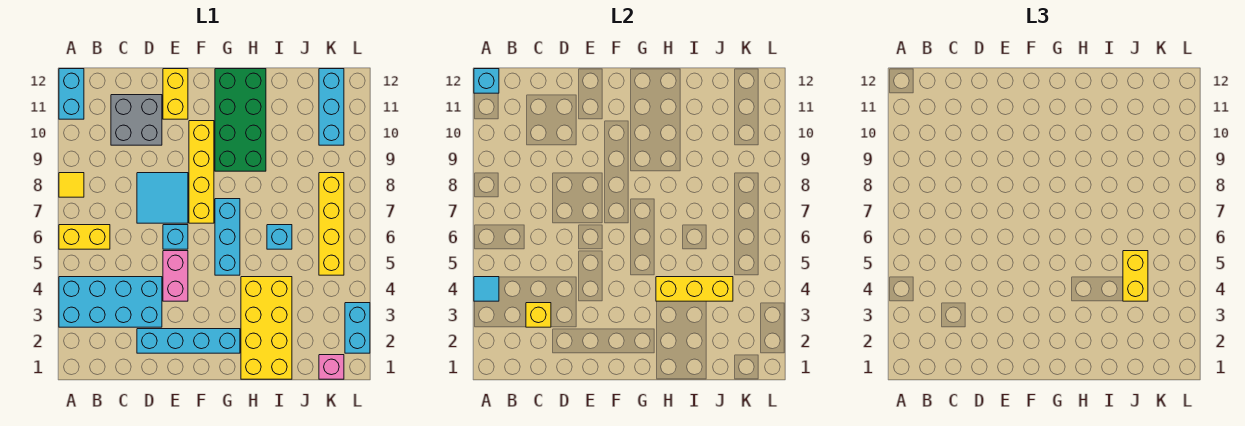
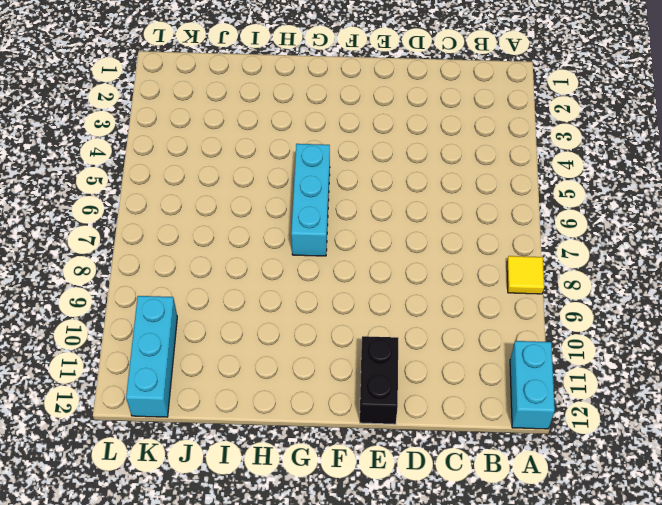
black 1x2 brick [360,336,398,424] -> yellow 1x2 brick [163,69,188,119]
none -> cyan 2x4 brick [59,277,162,327]
none -> yellow 1x2 brick [59,225,110,249]
none -> grey 2x2 brick [111,95,162,145]

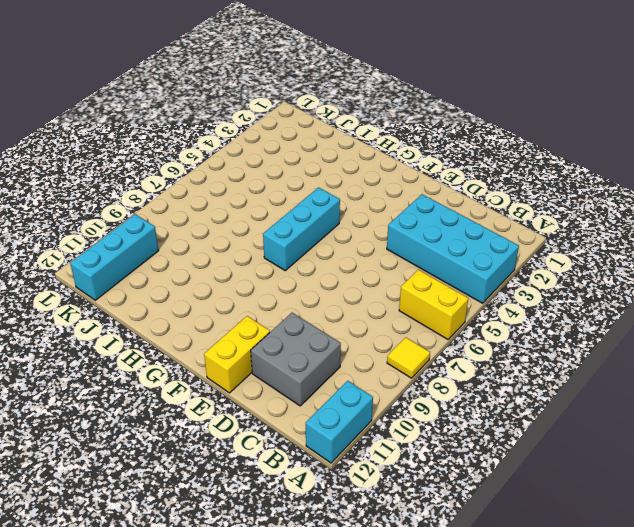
none -> cyan 1x4 brick [137,329,240,353]
none -> cyan 2x2 tile [137,173,188,223]
none -> pink 1x2 brick [163,251,188,301]

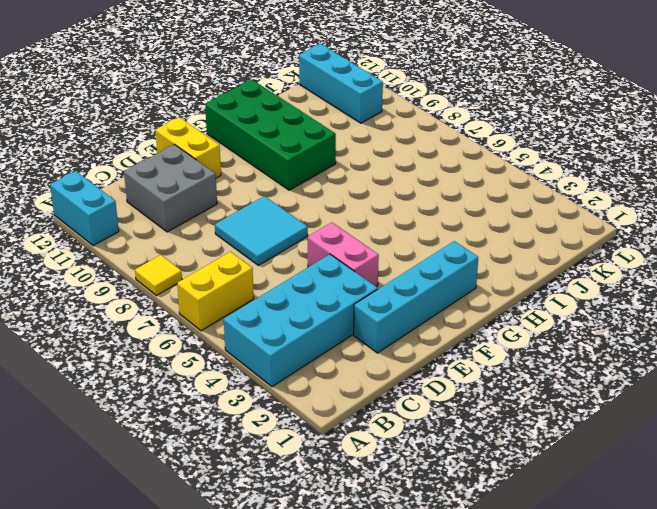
none -> cyan 1x1 brick [163,225,188,249]
none -> yellow 1x4 brick [189,121,214,223]
none -> cyan 1x3 brick [215,199,240,275]

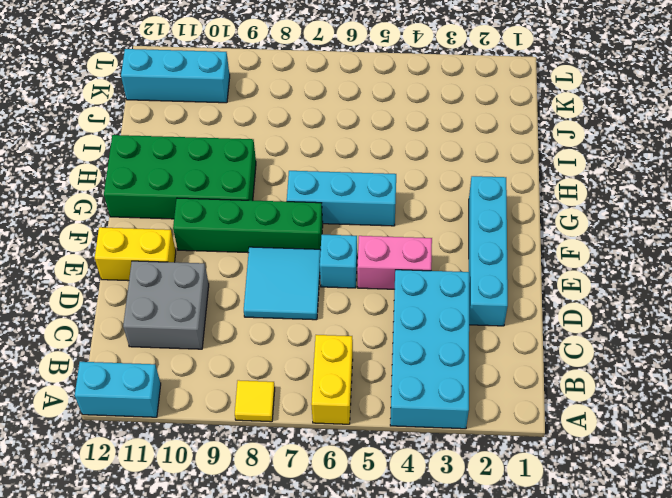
green 1x4 brick [173,198,323,253] -> yellow 1x4 brick [189,121,214,223]
none -> yellow 2x4 brick [241,277,292,379]
none -> cyan 1x1 brick [267,225,292,249]
none -> pink 1x1 brick [319,355,344,379]

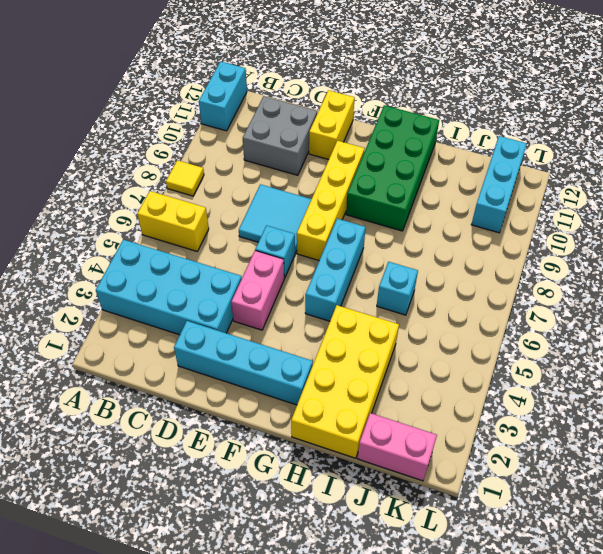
pink 1x2 brick [357,413,437,481] -> pink 1x1 brick [319,355,344,379]
none -> yellow 1x4 brick [319,173,344,275]
none -> cyan 1x2 brick [345,303,370,353]
none -> cyan 1x1 tile [474,277,499,301]

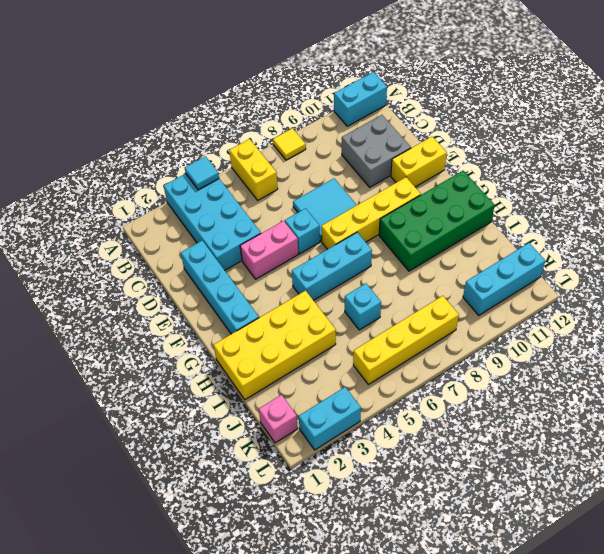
none -> cyan 1x1 brick [474,69,499,93]
none -> yellow 1x1 brick [526,303,551,327]
none -> yellow 1x3 brick [656,277,733,301]

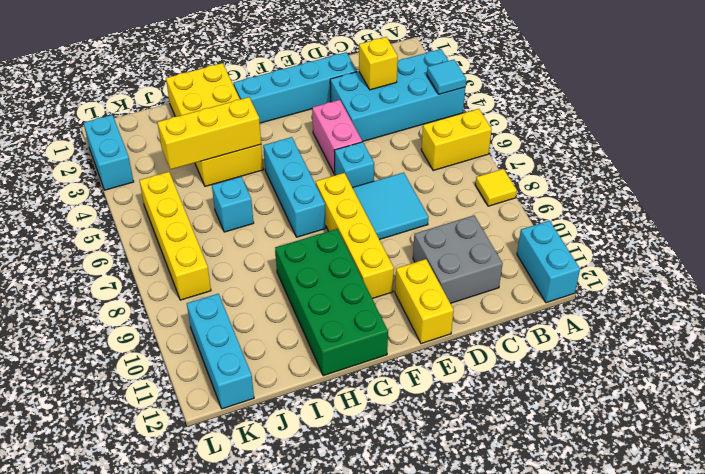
none -> pink 1x1 brick [319,355,344,379]
none -> cyan 1x1 brick [474,69,499,93]
none -> yellow 1x2 brick [1123,251,1148,301]

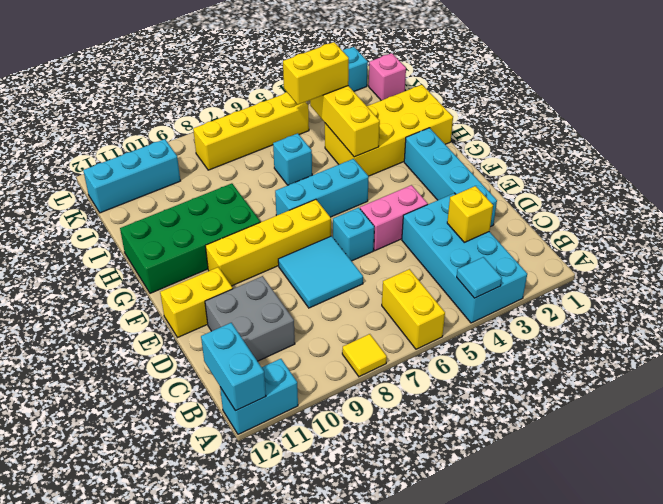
cyan 1x2 brick [201,323,266,411] -> cyan 1x1 brick [474,69,499,93]

